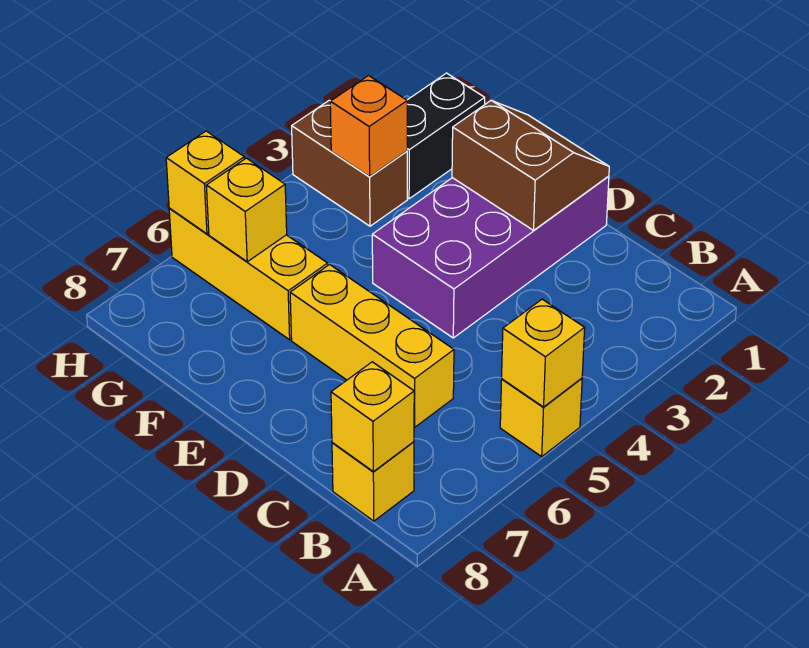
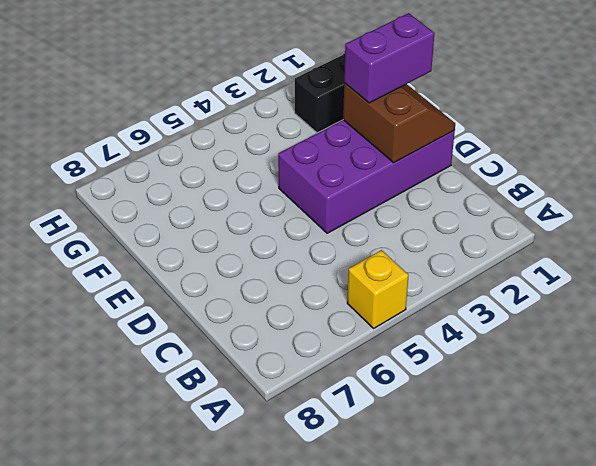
purple 1x2 brick [344,13,434,103] -> none
none -> yellow 1x1 brick [332,442,414,521]
none -> yellow 1x3 brick [290,265,454,427]
none -> yellow 1x3 brick [169,208,328,340]

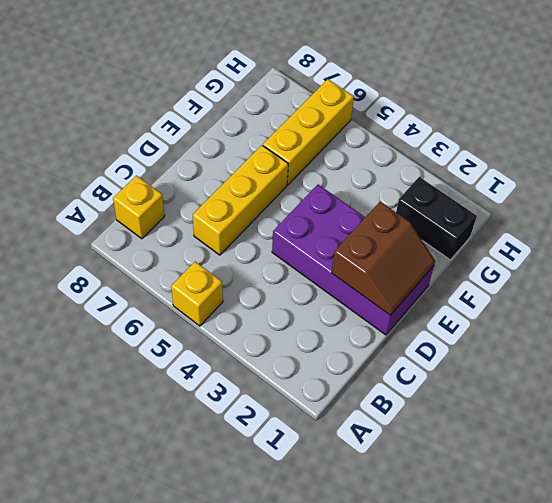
none -> brown 1x2 brick [292,100,407,226]
none -> yellow 1x1 brick [502,299,585,407]
none -> yellow 1x1 brick [331,362,414,472]

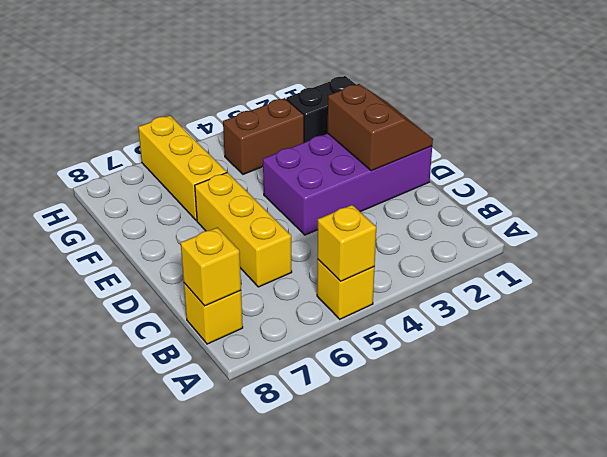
brown 1x2 brick [223,98,304,174] -> brown 1x2 brick turned to [292,100,407,226]
none -> orange 1x1 brick [330,76,407,177]
none -> yellow 1x1 brick [206,158,287,262]
none -> yellow 1x1 brick [166,131,244,234]

